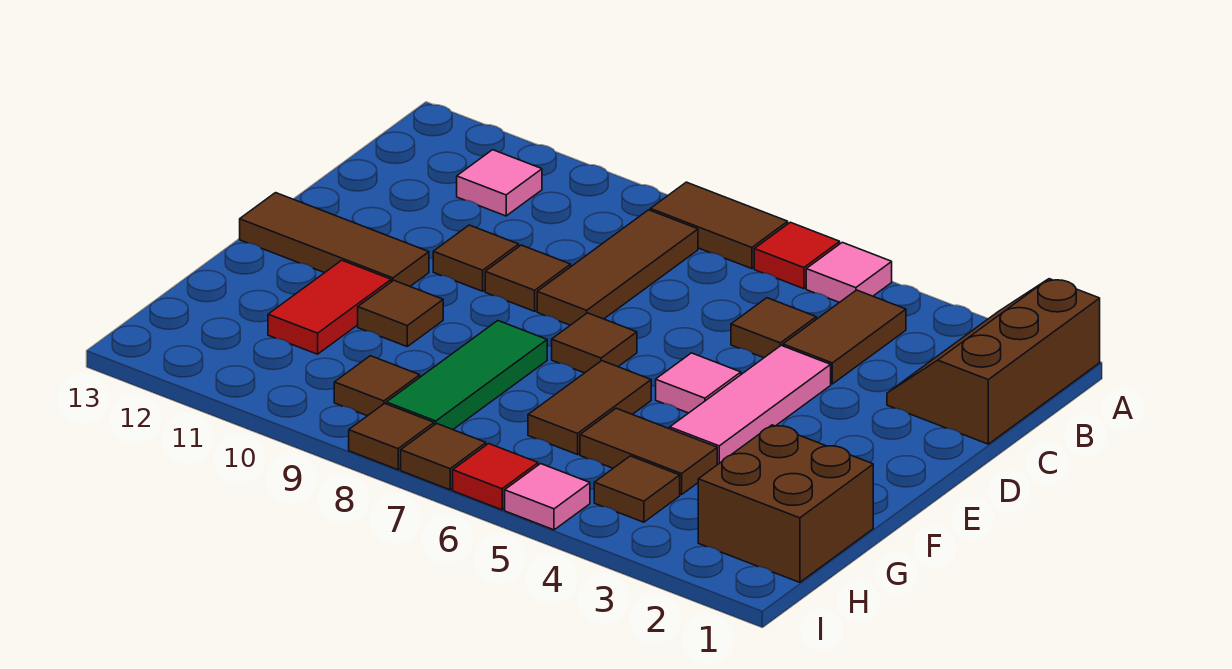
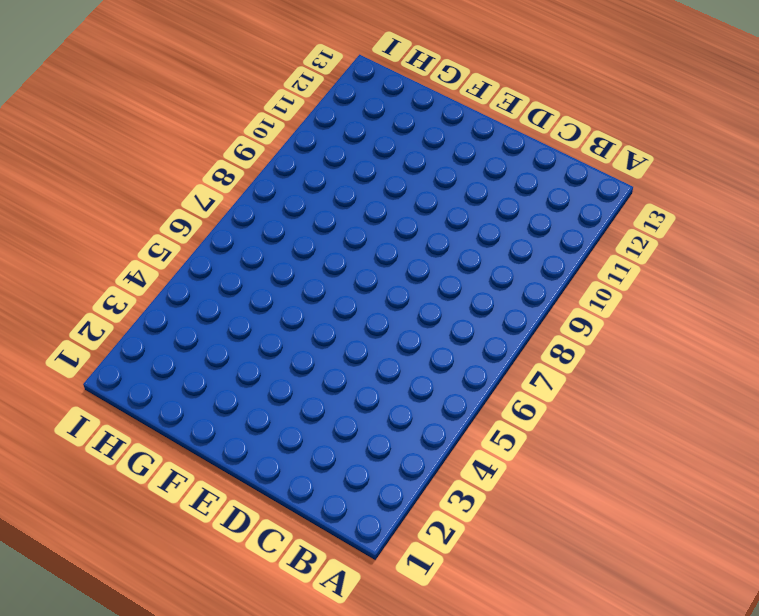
none -> brown 2x3 slope [887,279,1100,444]
none -> pink 1x1 tile [806,242,892,303]
none -> red 1x1 tile [754,222,840,289]

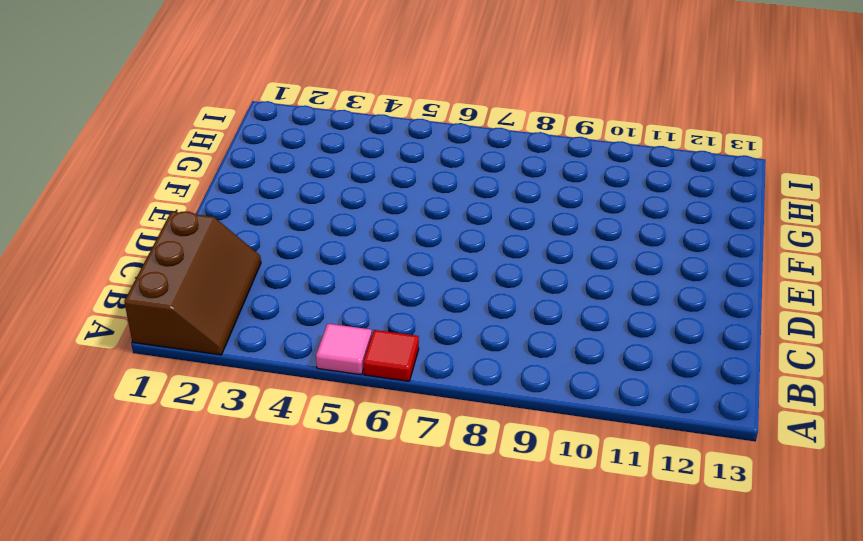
none -> brown 1x2 tile [650,182,788,269]
none -> brown 1x2 tile [783,290,906,384]
none -> brown 1x3 tile [537,210,698,325]

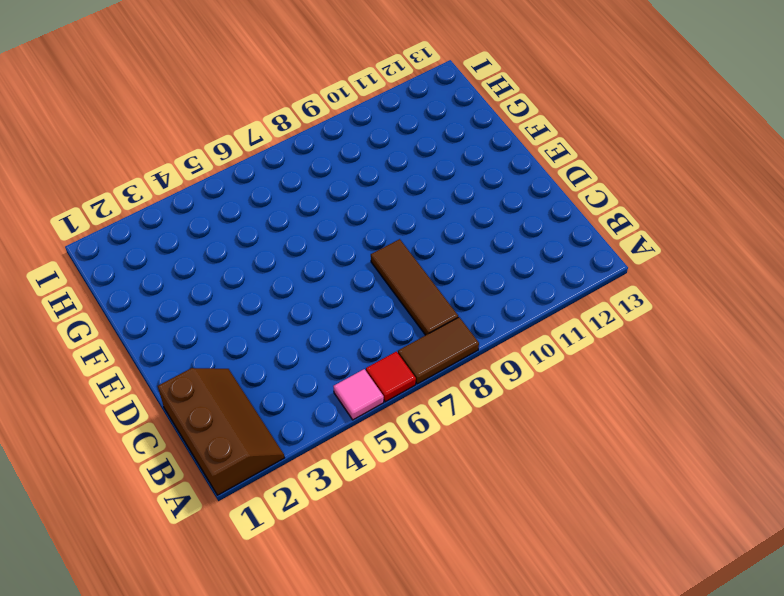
none -> brown 1x2 tile [783,290,906,384]
none -> pink 1x1 tile [457,150,542,216]
none -> brown 1x1 tile [731,298,816,358]

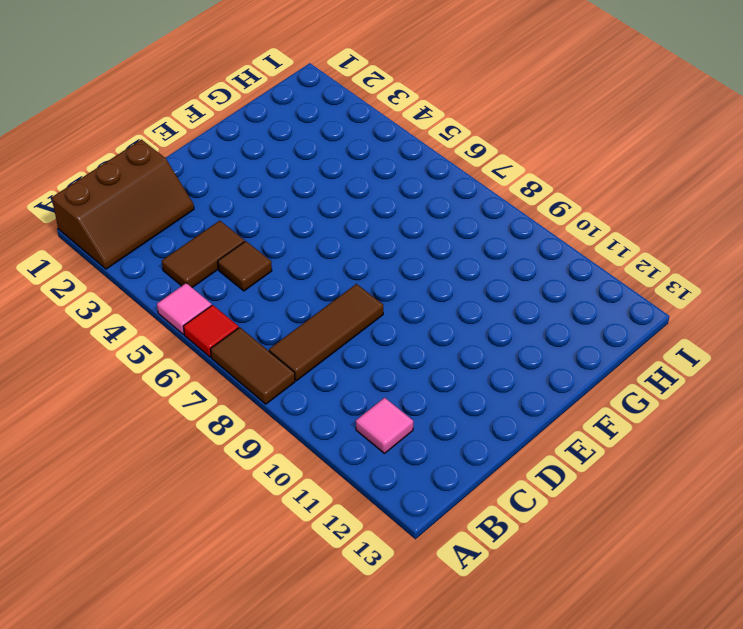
none -> pink 1x3 tile [670,345,831,465]
none -> brown 1x1 tile [485,245,571,311]
none -> brown 1x1 tile [433,225,519,291]

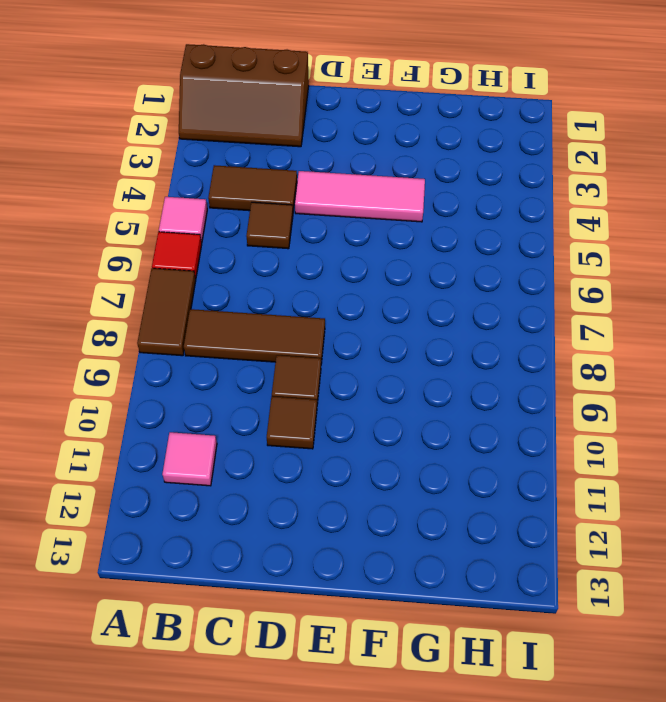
none -> pink 1x1 tile [656,353,741,413]
none -> brown 1x1 tile [552,313,637,373]
none -> brown 1x3 tile [240,193,429,286]

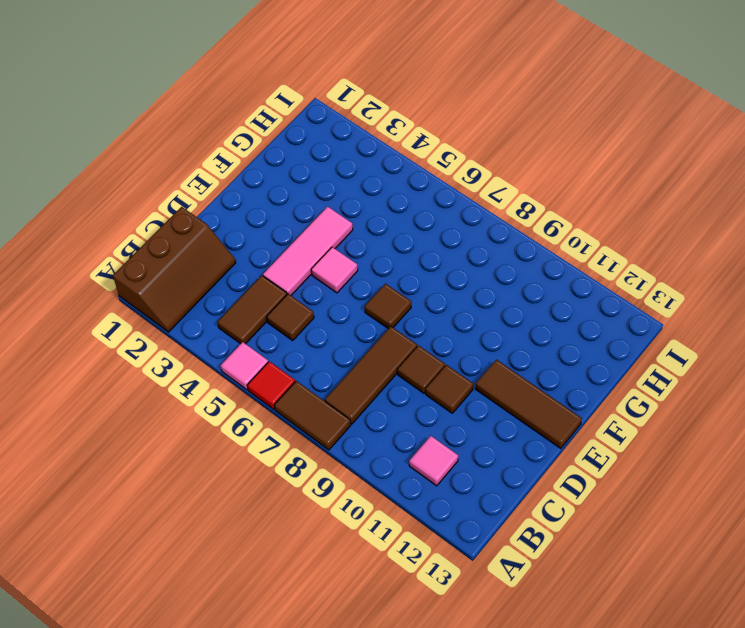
none -> brown 1x2 tile [528,361,651,455]
none -> green 1x3 tile [386,321,547,430]
none -> brown 1x1 tile [358,280,443,346]

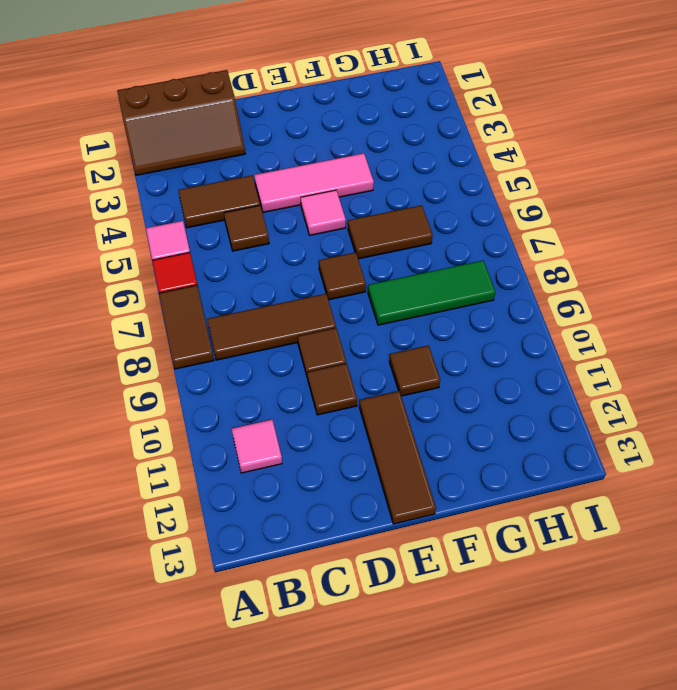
none -> red 1x2 tile [268,260,391,354]
none -> brown 2x2 brick [698,425,873,582]
none -> brown 1x2 tile [580,408,717,495]

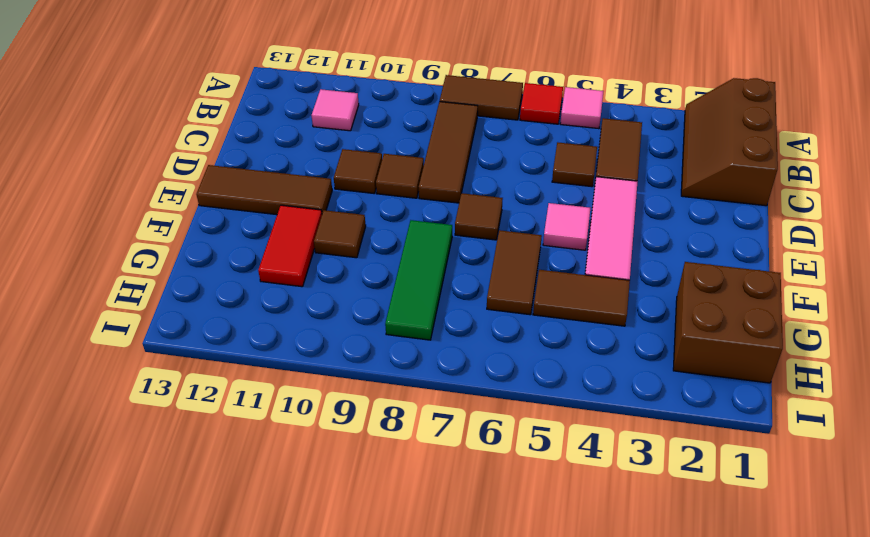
none -> brown 1x1 tile [594,456,680,522]
none -> brown 1x1 tile [334,356,420,416]
none -> pink 1x1 tile [505,464,590,530]

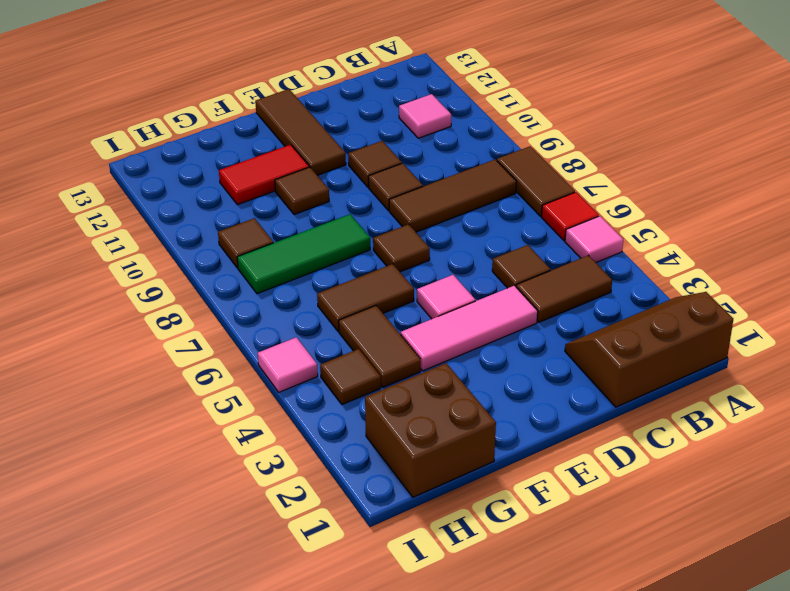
none -> red 1x1 tile [453,444,538,510]
none -> brown 1x1 tile [401,424,486,490]
none -> brown 1x1 tile [349,403,434,470]

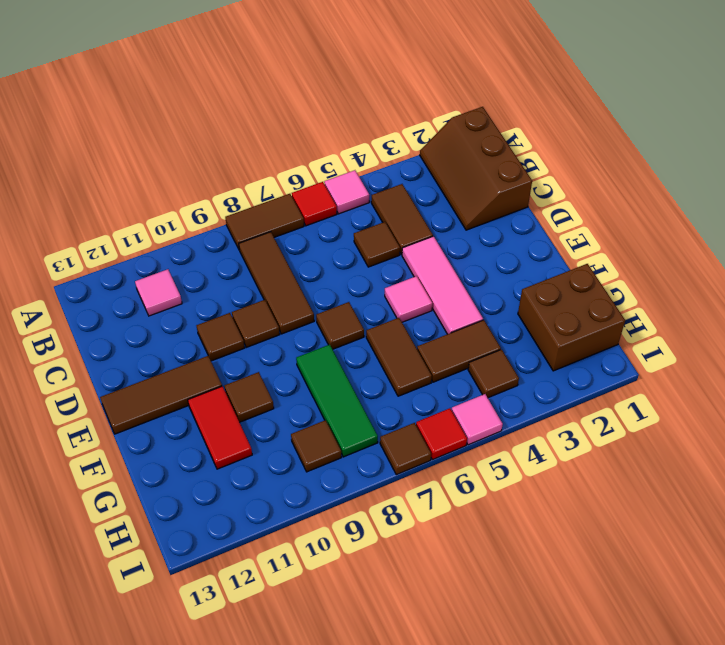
none -> brown 1x1 tile [349,403,434,470]

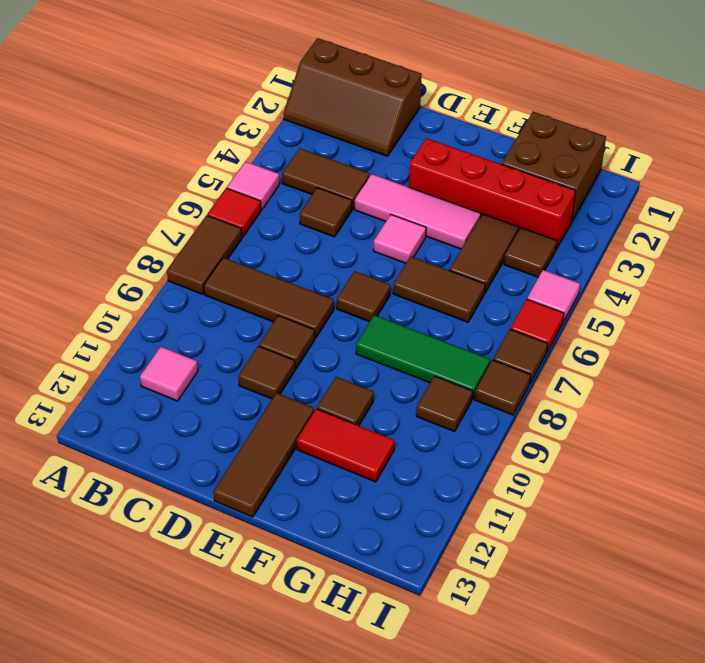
red 1x4 brick [409,138,576,249] -> none

